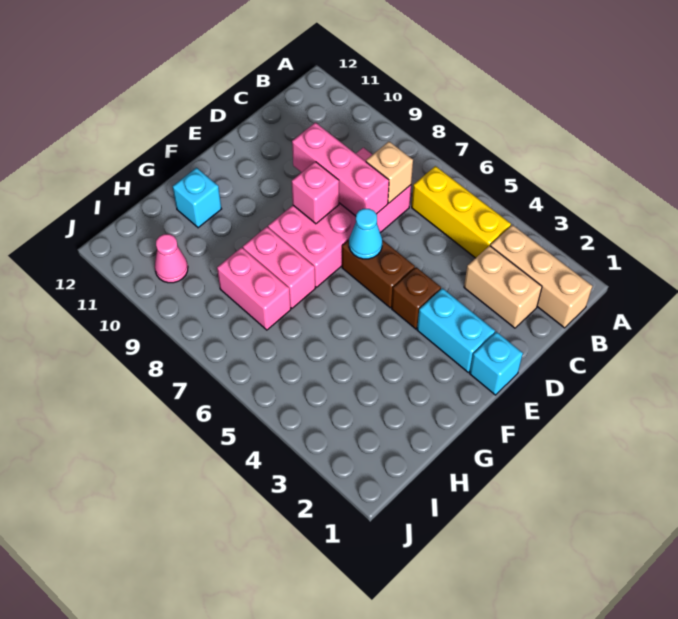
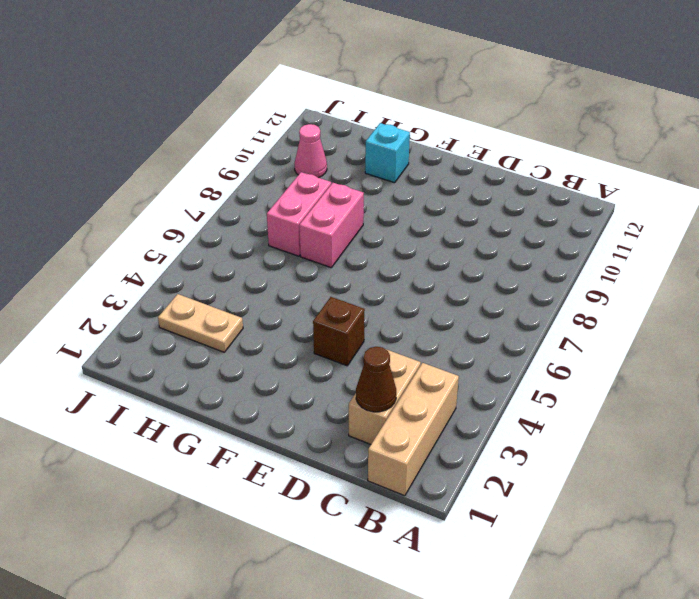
brown 1x1 cone [356,347,396,412] -> none
tan 1x2 plate [158,294,243,352] -> none
none -> yellow 1x3 brick [412,166,511,258]
none -> pink 2x4 brick [268,148,411,287]
none -> cyan 1x1 brick [470,332,523,395]

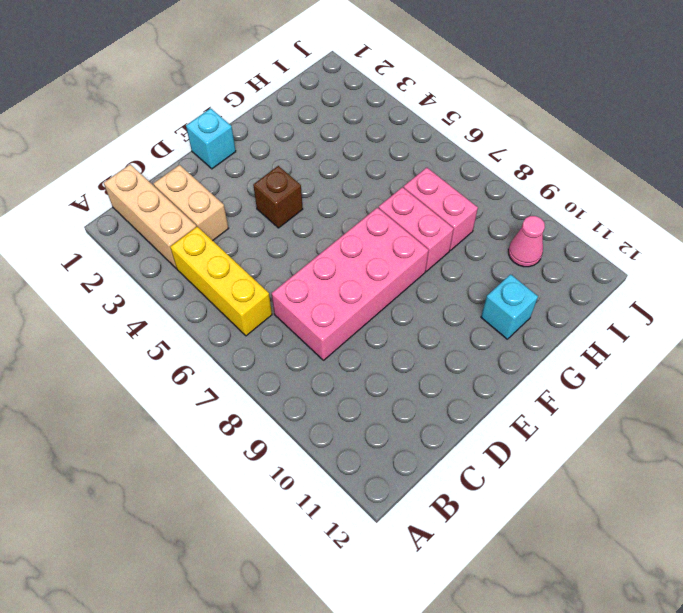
none -> cyan 1x2 brick [417,288,495,372]
none -> brown 1x2 brick [342,240,415,308]
none -> tan 1x1 brick [366,142,413,203]

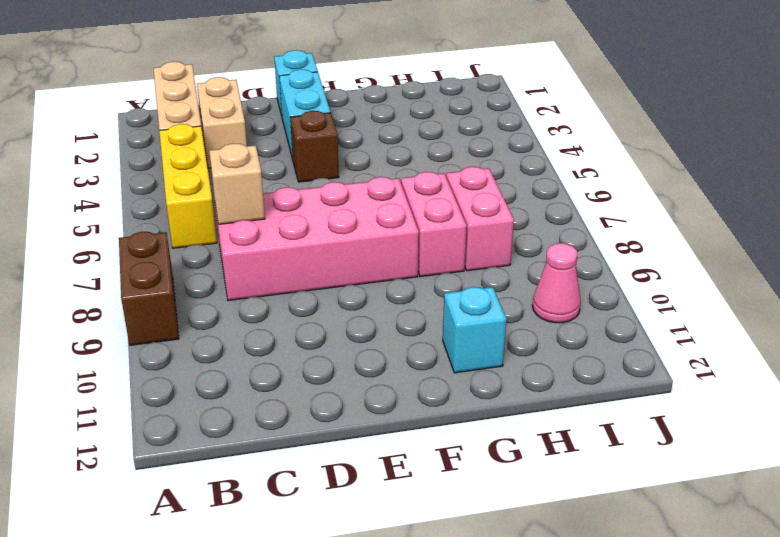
brown 1x2 brick [119,232,179,345] -> brown 1x2 brick moved to [342,240,415,308]
none -> pink 1x3 brick [292,123,389,216]
none -> cyan 1x1 cone [349,209,382,259]
none -> pink 1x1 brick [292,162,339,224]

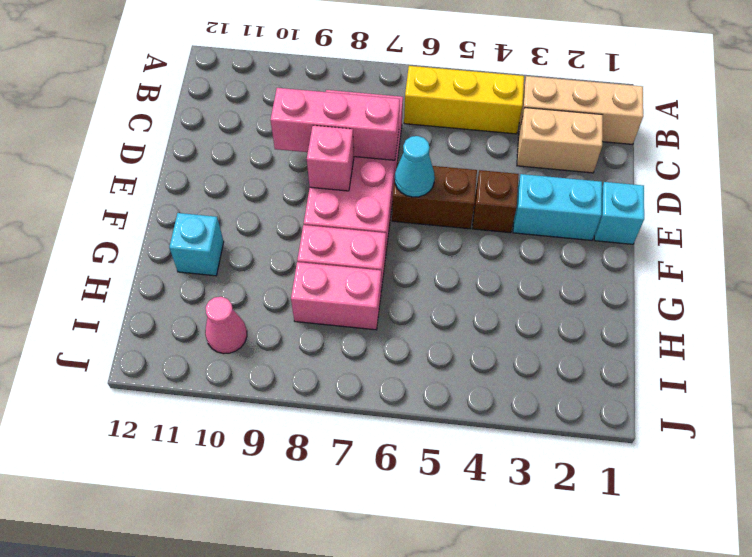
none -> tan 1x1 brick [366,142,413,203]

